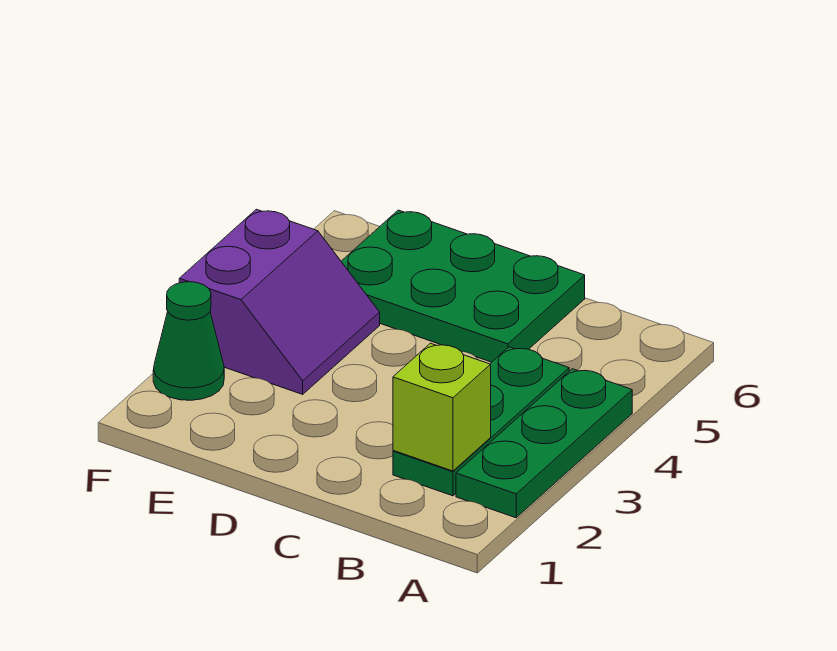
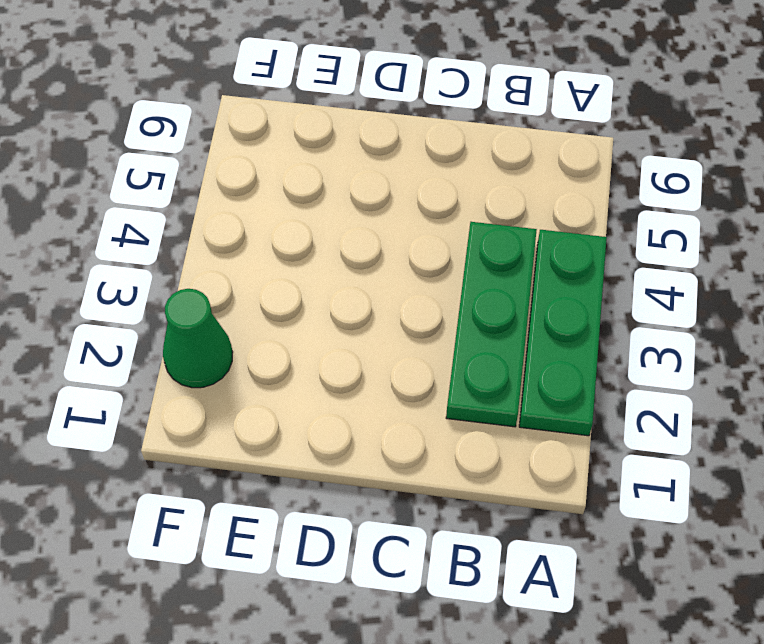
none -> green 2x3 plate [341,210,585,362]
none -> purple 2x2 slope [179,209,380,394]

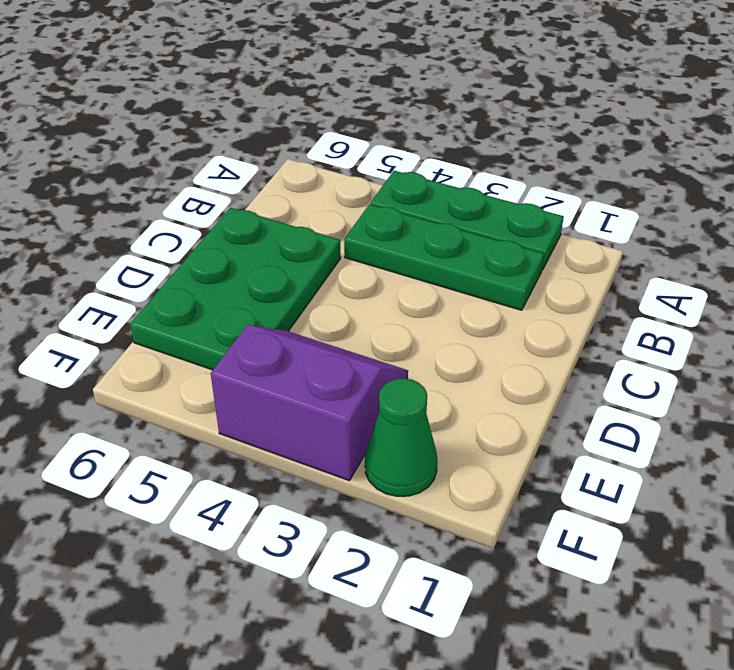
none -> lime 1x1 brick [393,343,491,471]

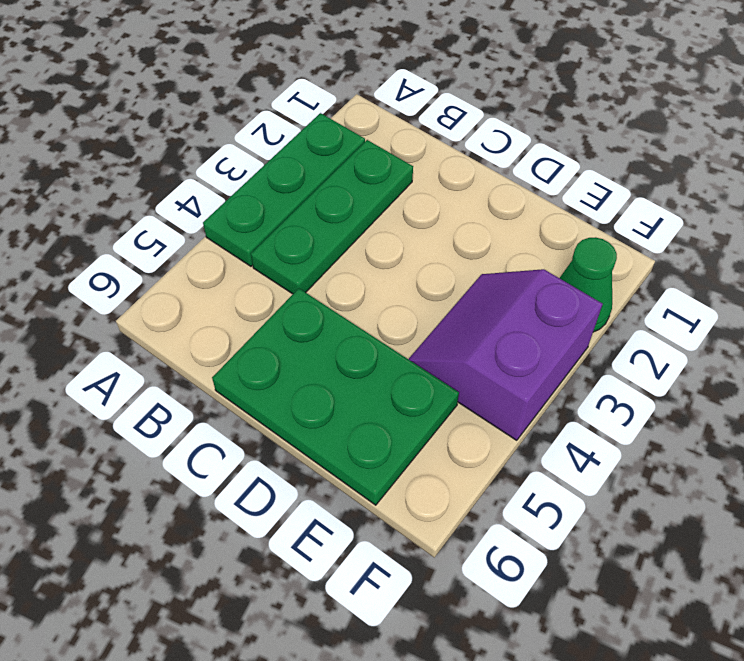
none -> lime 1x1 brick [393,343,491,471]

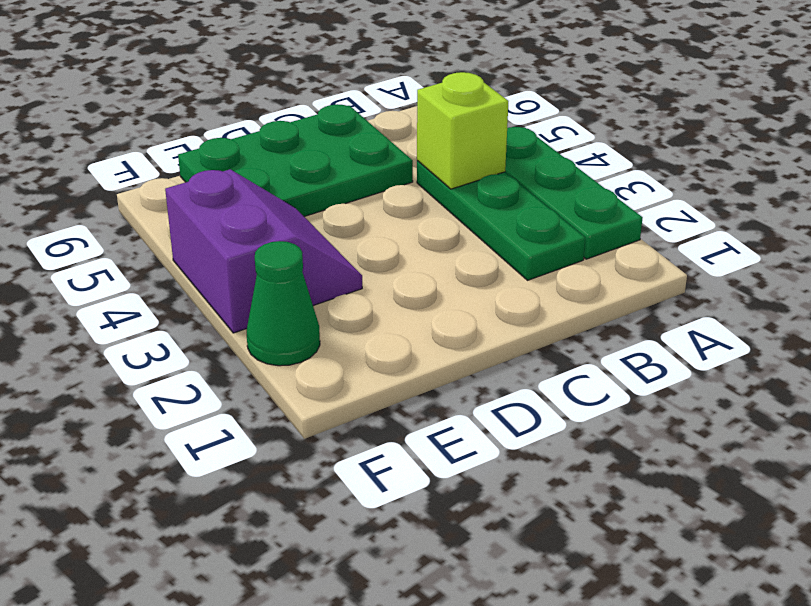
lime 1x1 brick [417,72,508,189] -> lime 1x1 brick moved to [393,343,491,471]

